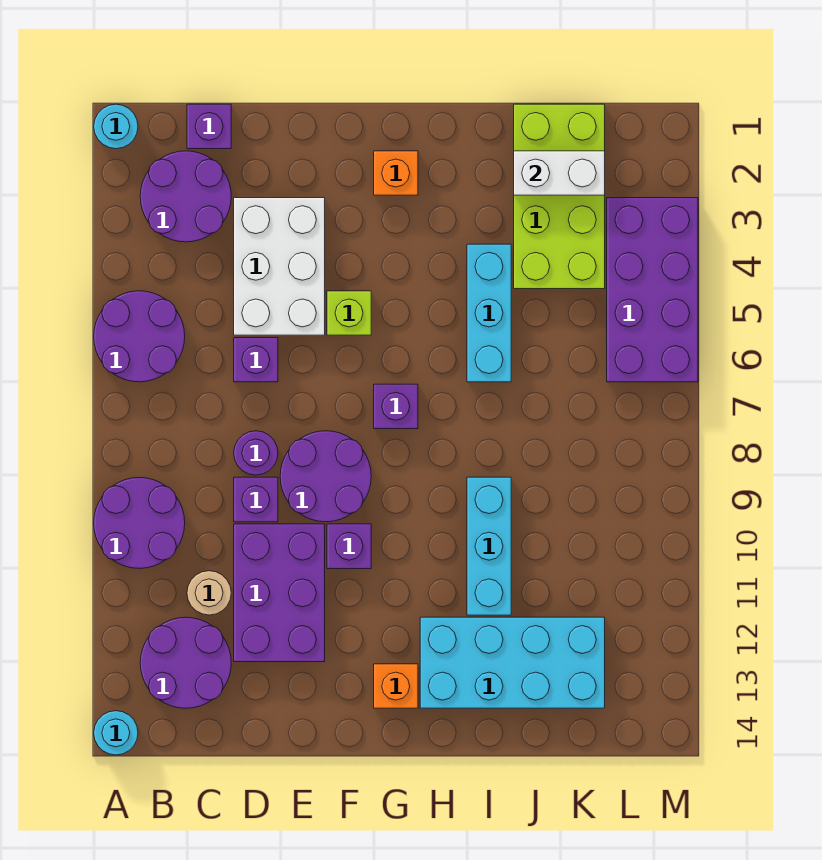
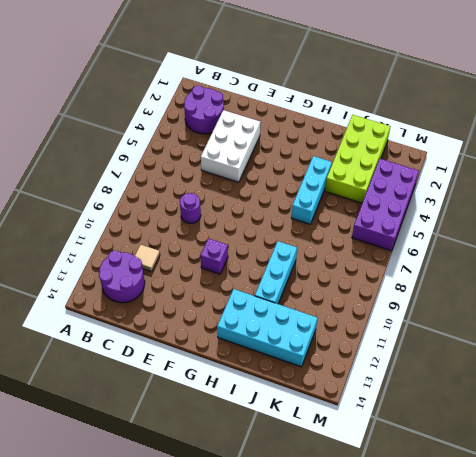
tan 1x1 tile [135,245,160,272] -> tan 1x1 round brick [187,571,231,615]
none -> cyan 1x1 round brick [94,104,138,149]
none -> purple 2x2 round brick [94,291,185,382]
none -> purple 2x2 round brick [94,477,185,569]

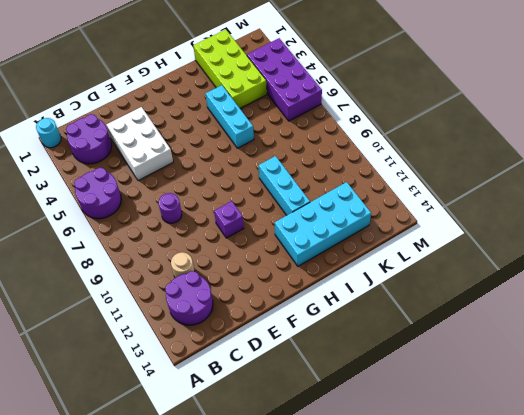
none -> purple 2x2 round brick [94,477,185,569]
none -> cyan 1x1 round brick [94,711,138,755]
none -> purple 1x1 brick [187,104,231,149]

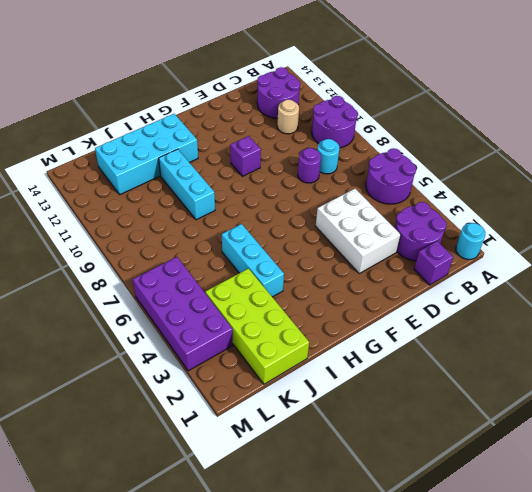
cyan 1x1 round brick [317,139,340,174] -> cyan 1x1 round brick moved to [94,711,138,755]
none -> purple 1x1 brick [234,338,278,382]
none -> purple 1x1 brick [234,477,278,522]
none -> purple 2x3 brick [234,524,325,662]

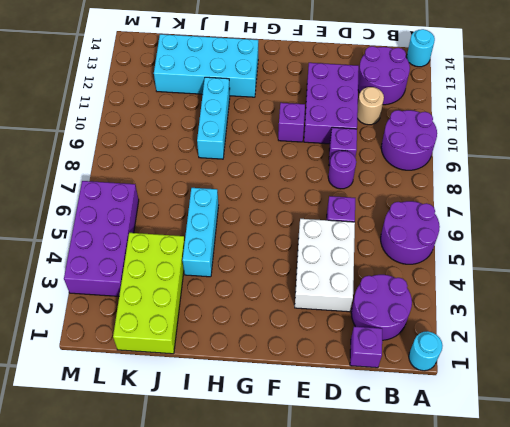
none -> purple 2x2 round brick [280,431,371,522]
none -> lime 1x1 brick [327,291,371,335]
none -> orange 1x1 brick [374,151,418,195]

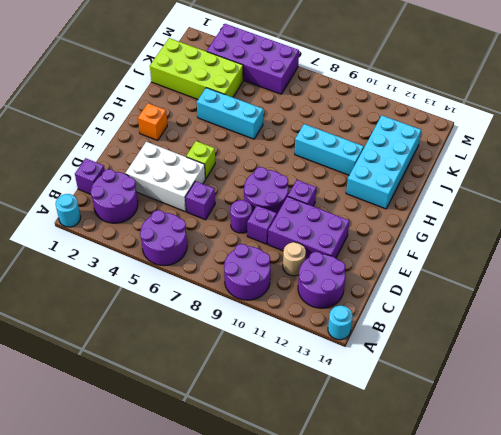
none -> purple 1x1 brick [374,384,418,429]
none -> orange 1x1 brick [374,664,418,708]
none -> white 1x2 brick [514,151,605,195]

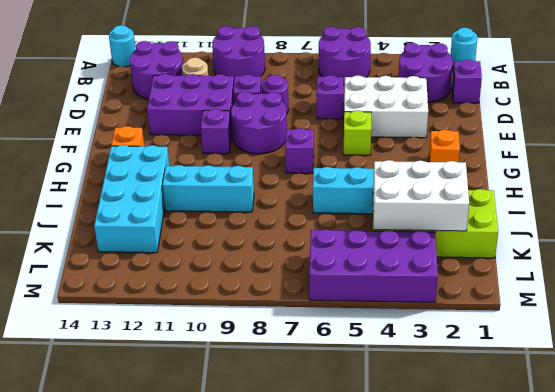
white 2x3 brick [373,160,469,231] -> white 1x2 brick [514,151,605,195]

